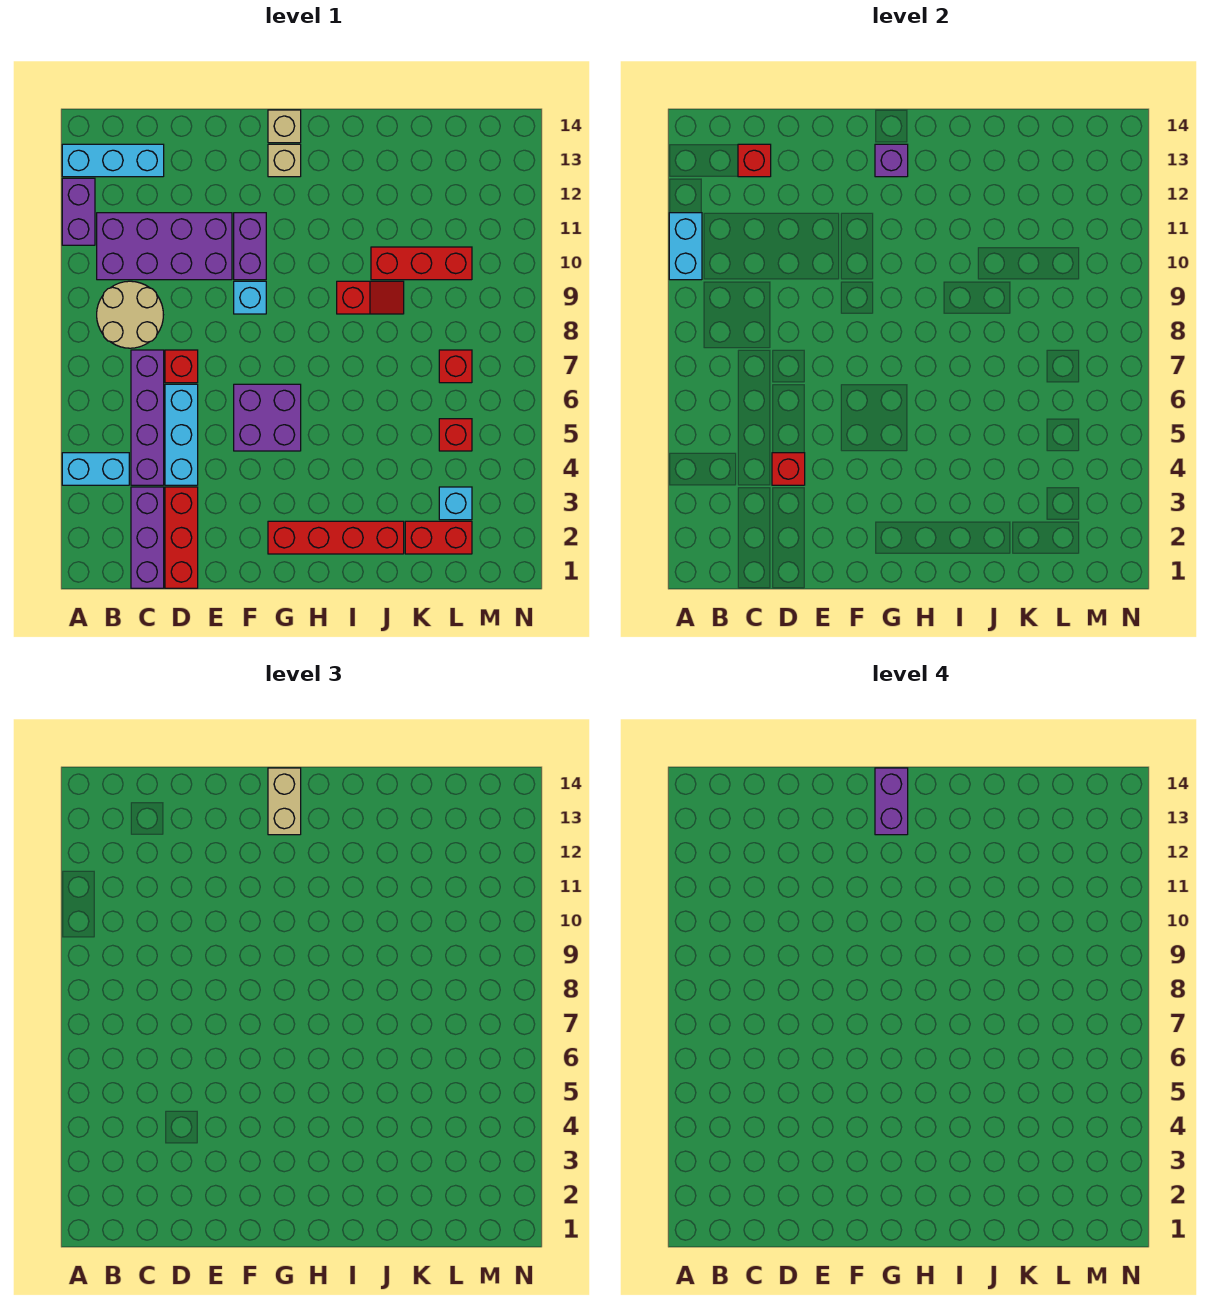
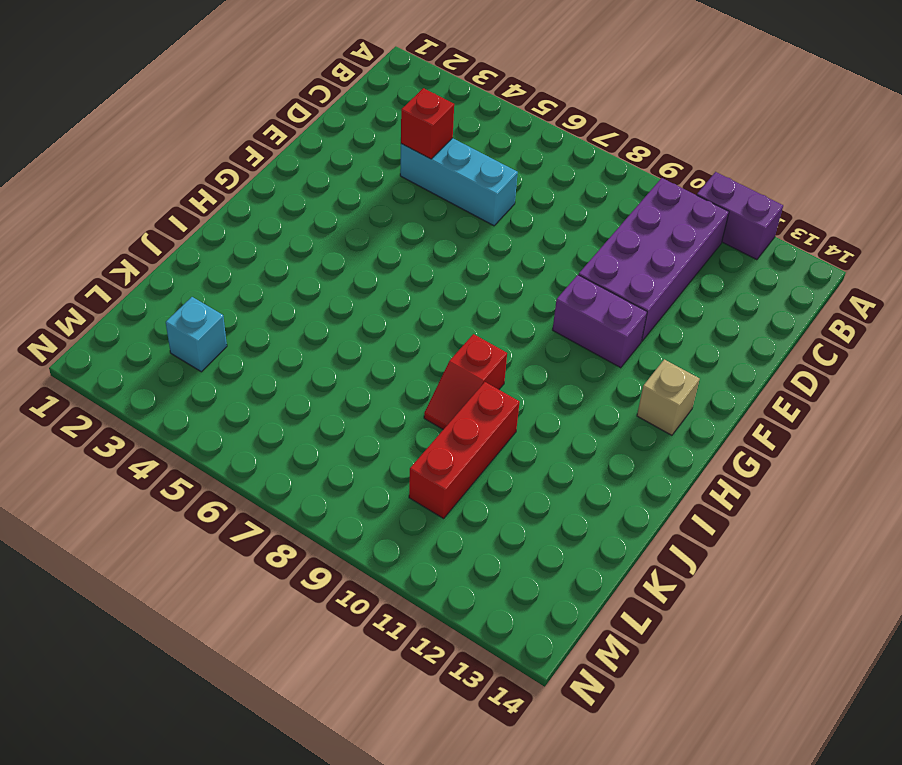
none -> cyan 1x2 brick [62,453,129,485]
none -> cyan 1x3 brick [62,144,164,177]
none -> tan 2x2 round brick [97,281,163,348]

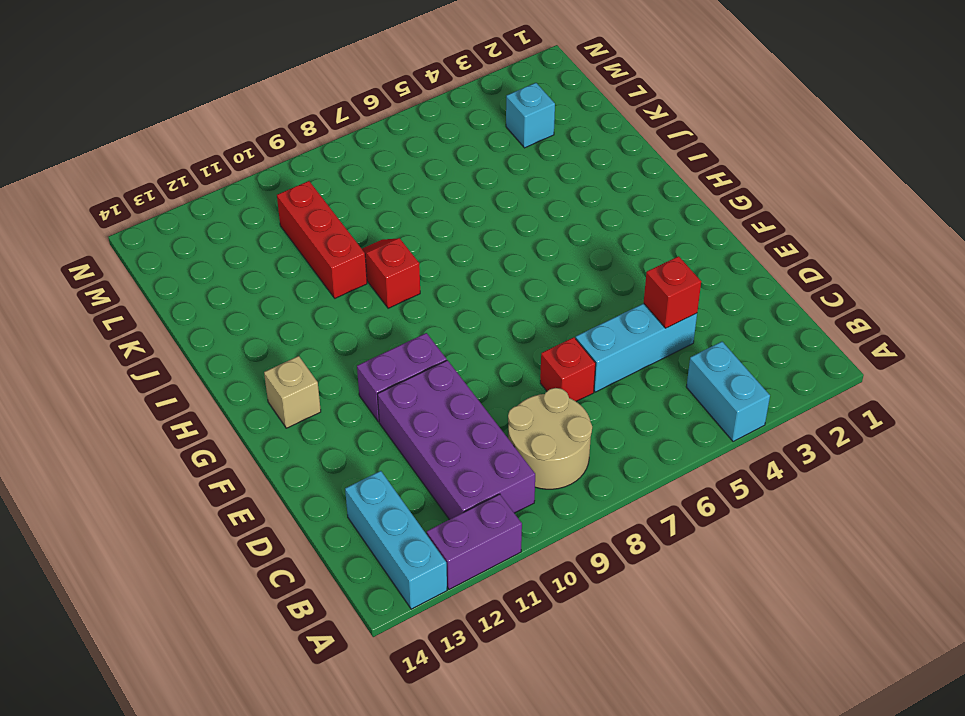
none -> purple 1x3 brick [131,487,164,588]
none -> purple 1x4 brick [131,350,164,485]
none -> red 1x3 brick [165,487,198,588]

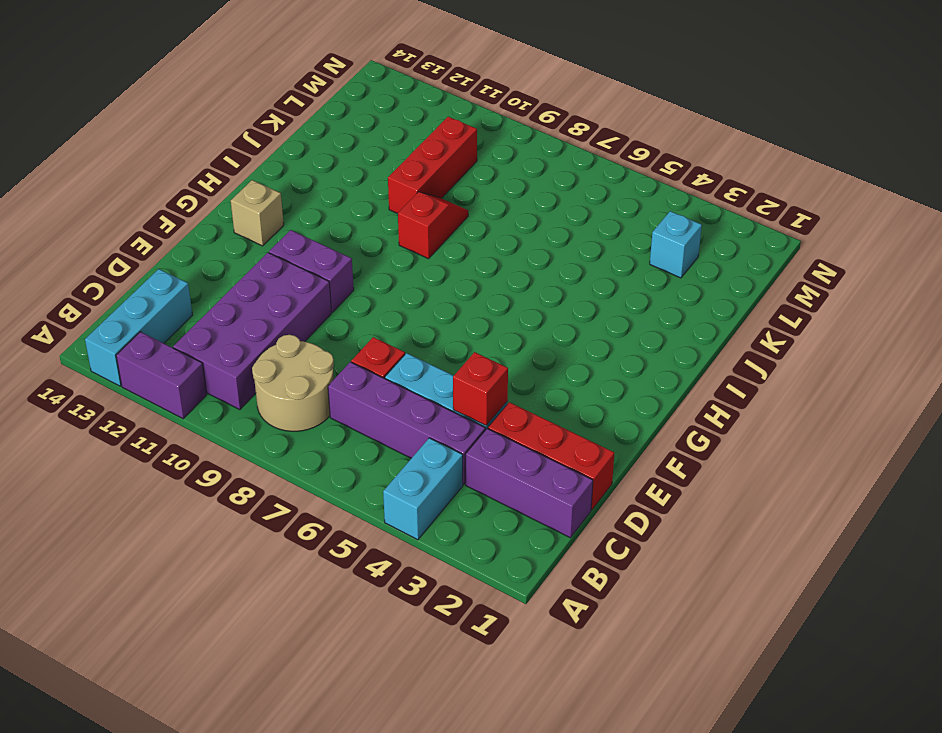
none -> purple 2x2 brick [234,384,301,451]
none -> cyan 1x1 brick [234,281,266,314]
none -> red 1x4 brick [268,521,404,554]

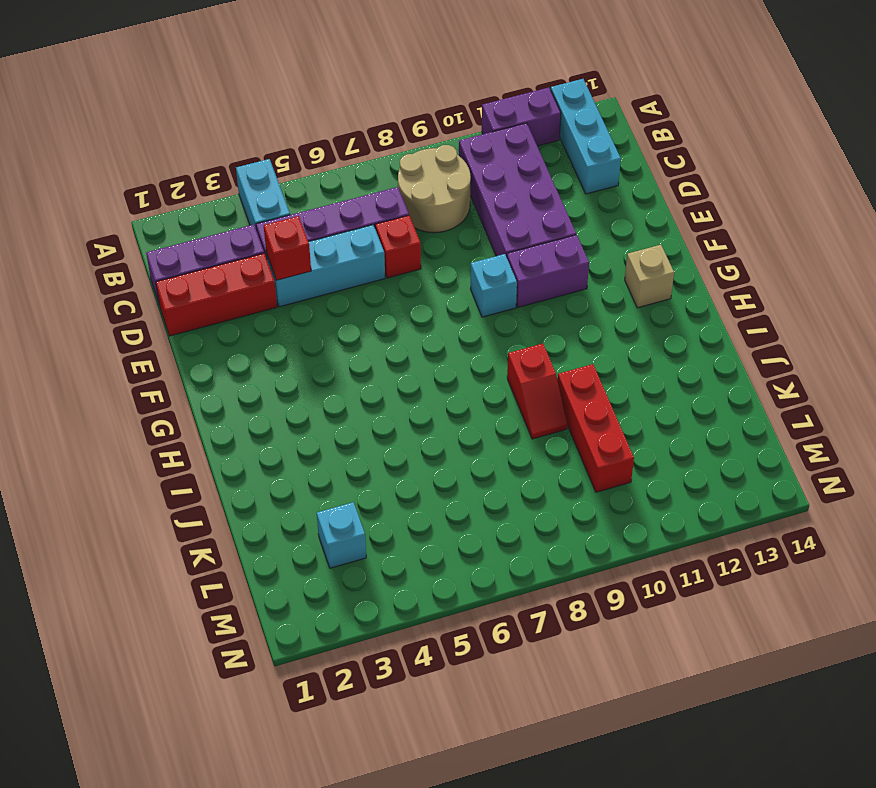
none -> purple 2x2 brick [234,384,301,451]
none -> red 1x4 brick [268,521,404,554]
none -> tan 1x1 brick [268,110,301,143]

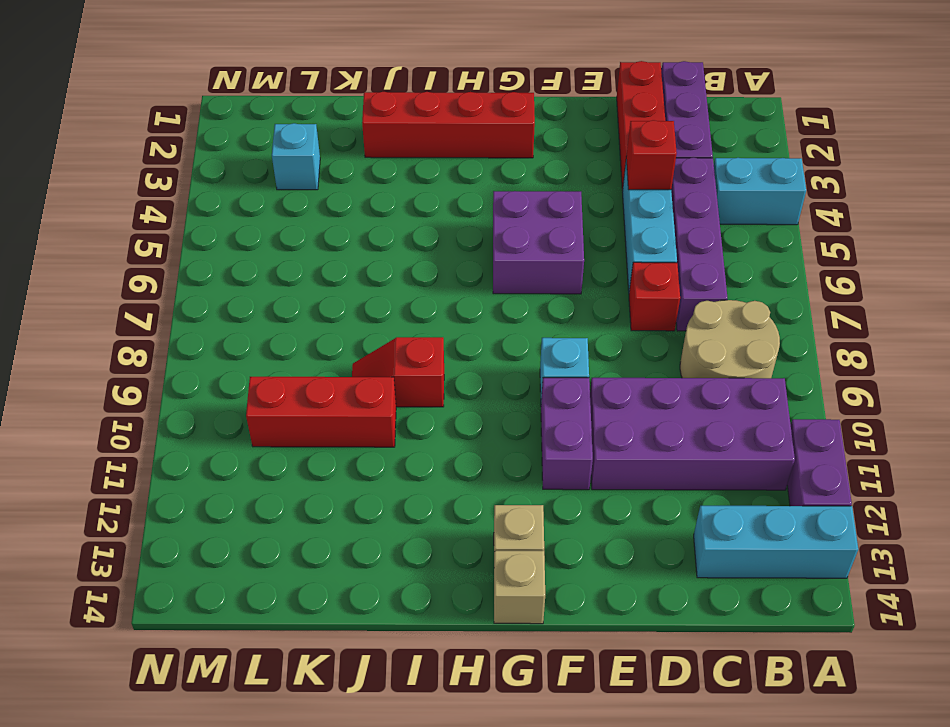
none -> red 1x2 brick [405,521,472,554]
none -> red 1x1 brick [439,419,472,451]
none -> red 1x1 brick [439,350,472,383]

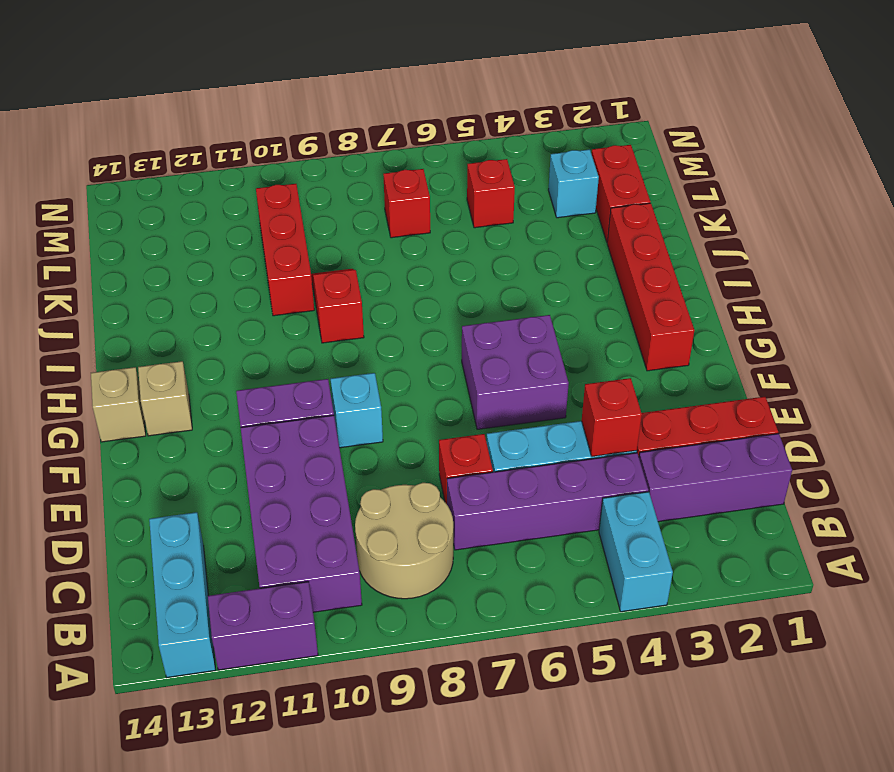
none -> cyan 1x2 brick [669,213,702,280]
none -> red 1x1 brick [738,144,771,177]
none -> purple 1x1 brick [875,144,908,177]

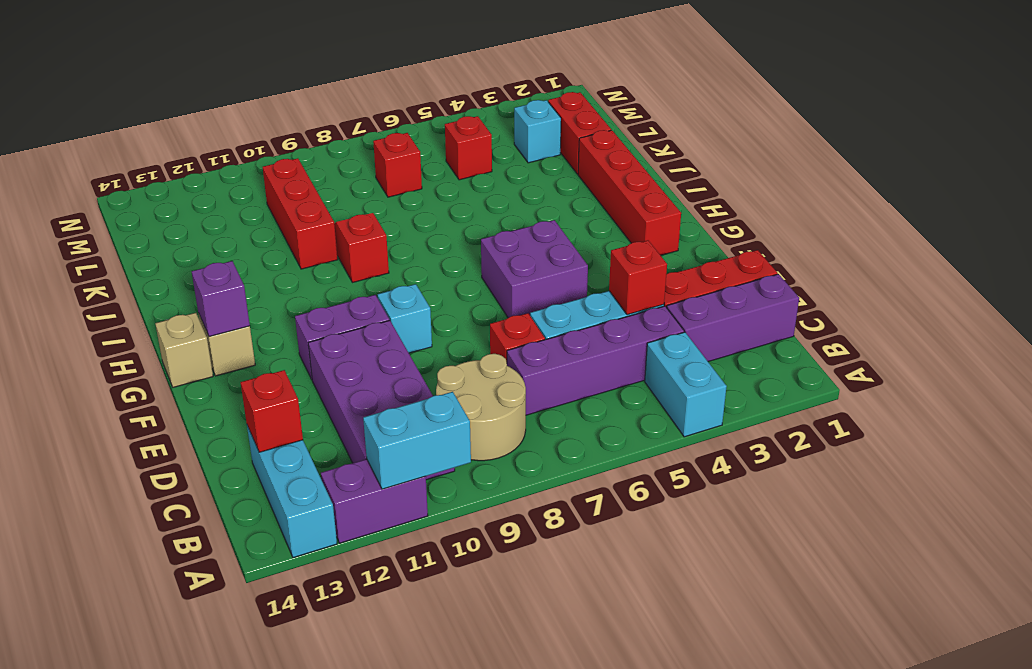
none -> tan 1x2 brick [268,768,301,835]
none -> purple 1x2 brick [875,768,908,835]

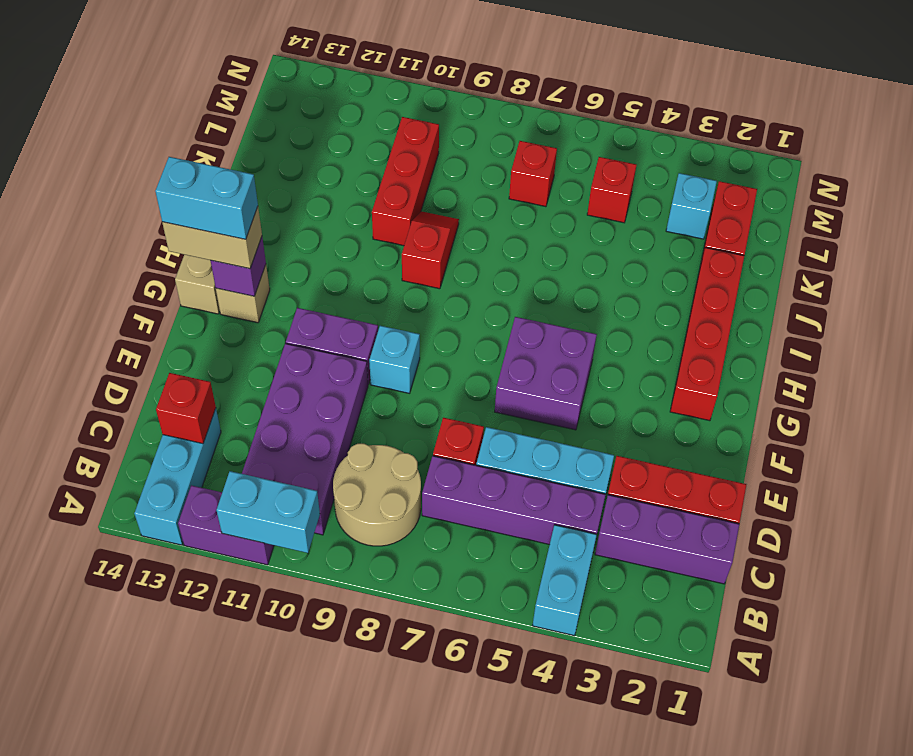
cyan 1x2 brick [155,157,258,239] -> purple 1x2 brick [875,768,908,835]
none -> red 1x1 brick [772,453,805,485]

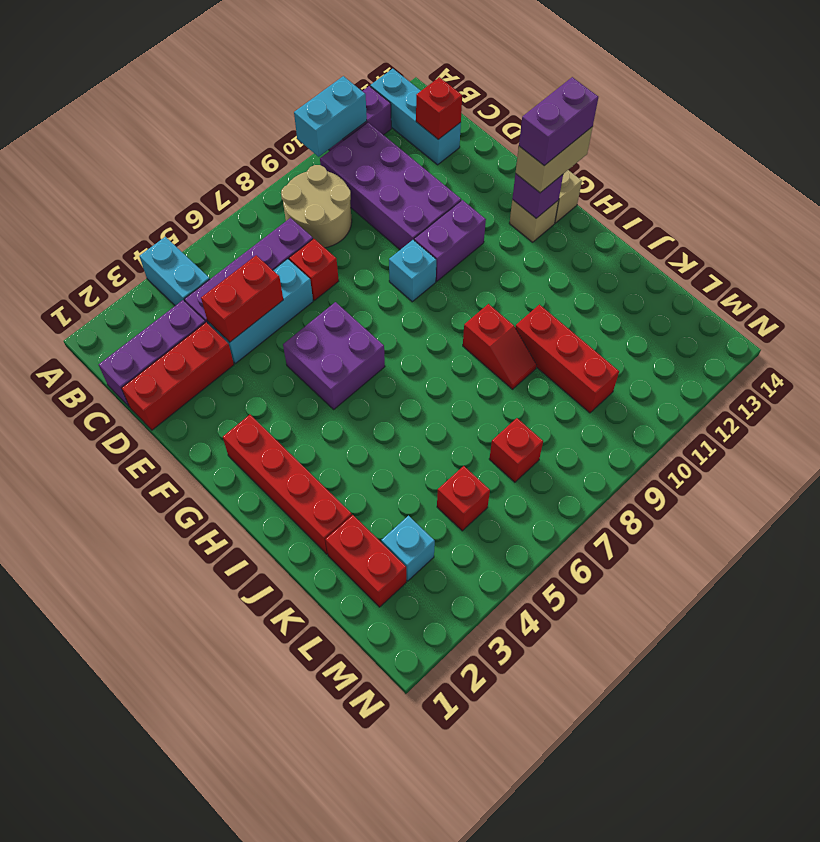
red 1x2 brick [201,255,283,342] -> red 1x1 brick [772,453,805,485]

